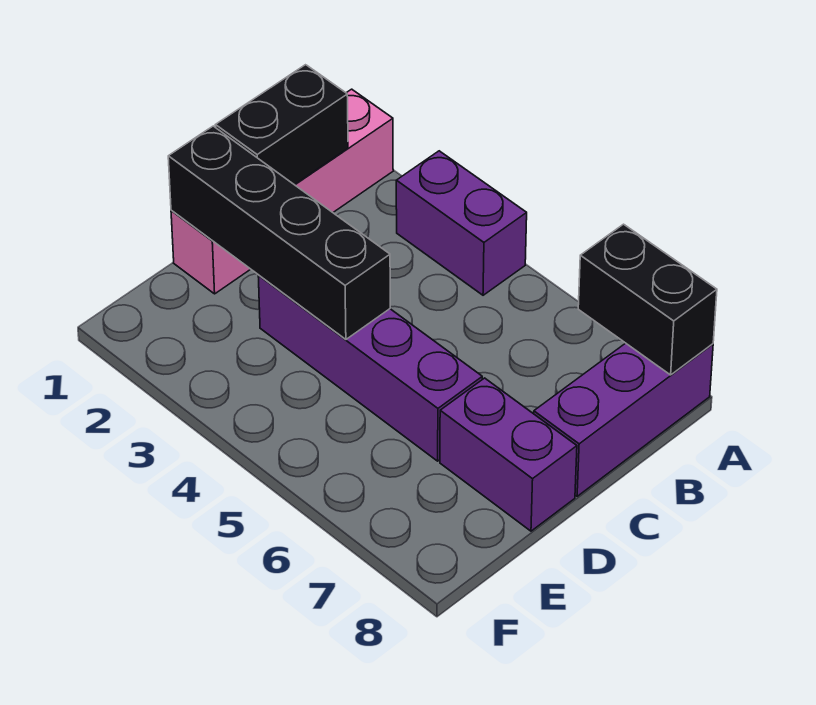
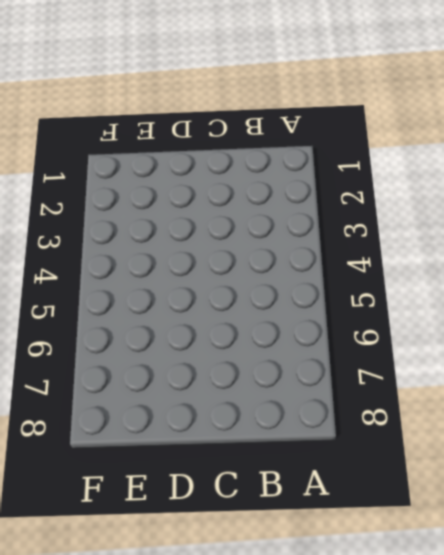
none -> pink 1x4 brick [171,89,393,294]
none -> purple 1x2 brick [396,151,527,295]

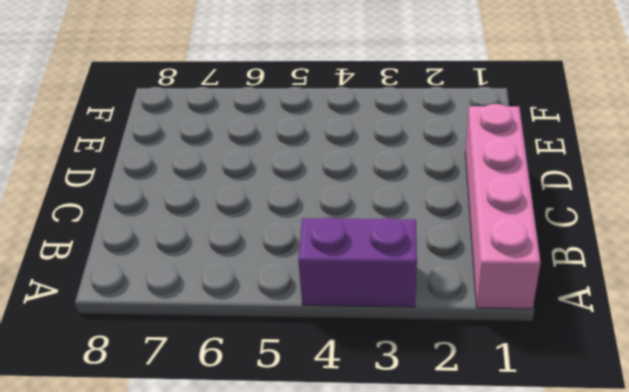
none -> purple 1x3 brick [534,343,713,496]
none -> purple 1x4 brick [258,276,482,461]

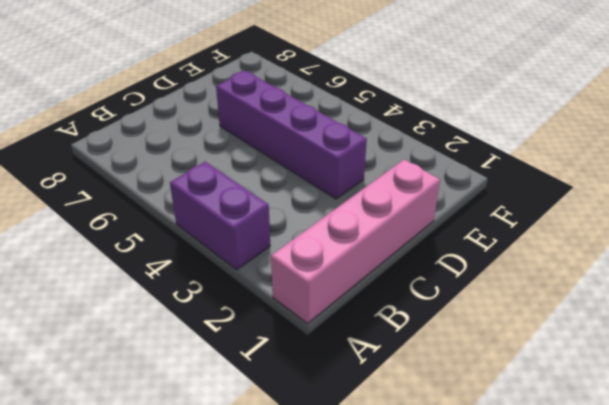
none -> purple 1x3 brick [534,343,713,496]
none -> purple 1x2 brick [440,378,577,531]

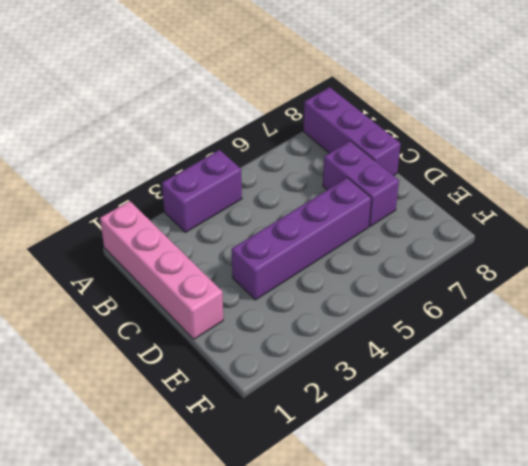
purple 1x2 brick [323,141,399,227] -> purple 1x2 brick turned to [440,378,577,531]
none -> black 1x2 brick [578,224,717,375]
none -> black 1x2 brick [215,65,348,185]

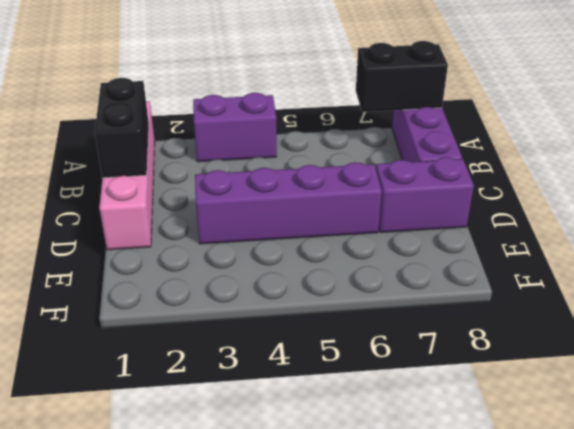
none -> black 1x4 brick [168,126,390,339]

